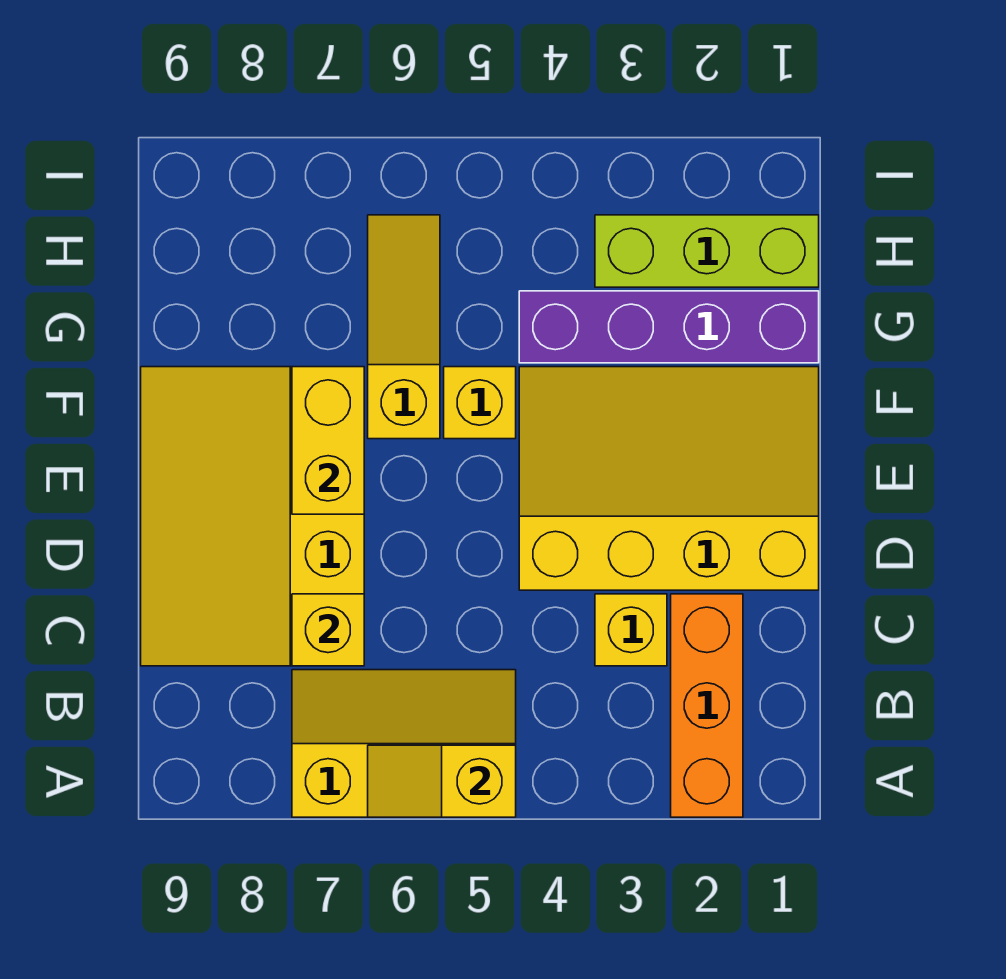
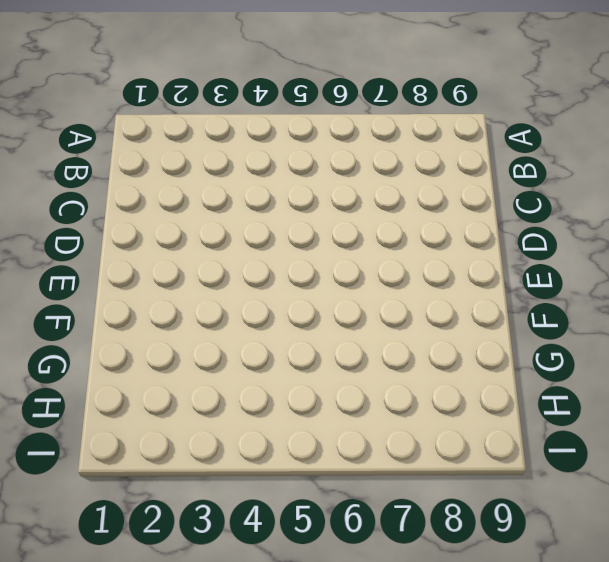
none -> orange 1x3 brick [671,594,743,817]
none -> yellow 2x3 slope [292,670,516,817]
none -> yellow 1x1 brick [595,594,667,666]

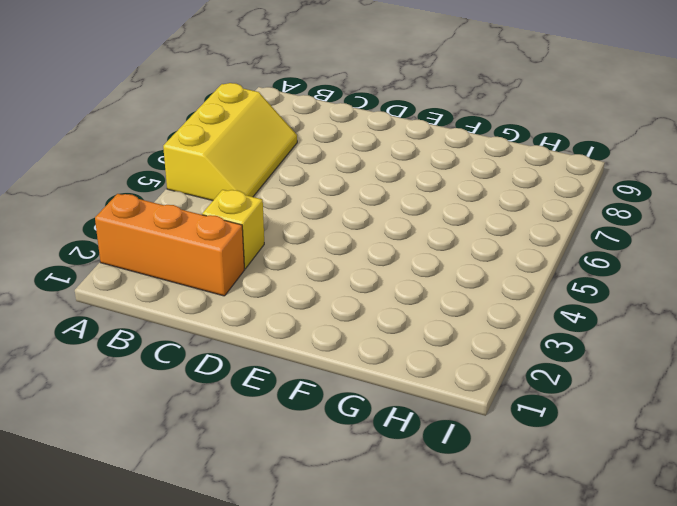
none -> yellow 3x4 slope [141,367,364,666]
none -> yellow 3x4 slope [519,367,819,590]
none -> yellow 1x1 brick [444,367,516,439]

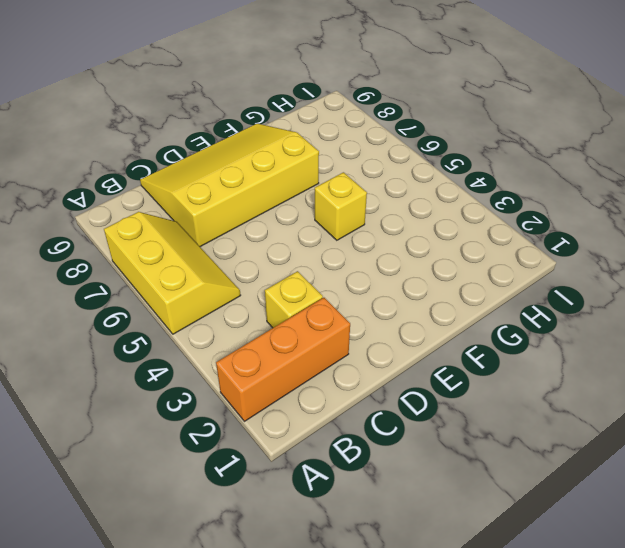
none -> yellow 3x4 slope [519,367,819,590]
none -> yellow 1x3 slope [368,215,440,439]
none -> purple 1x4 brick [519,291,819,363]

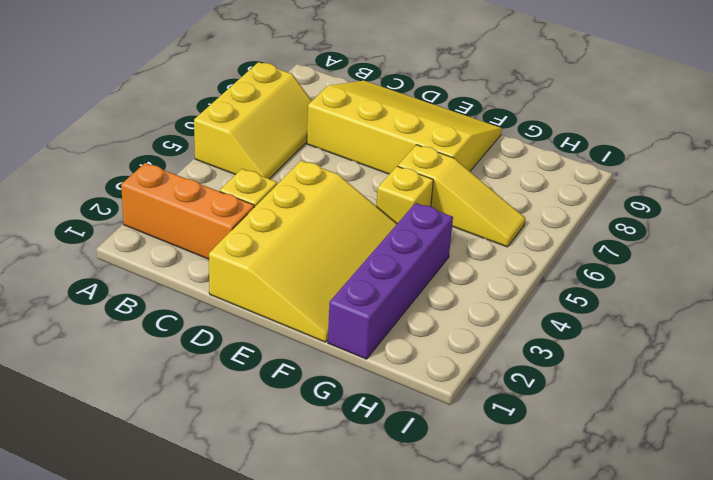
none -> lime 1x3 brick [595,215,819,287]
none -> yellow 1x2 slope [368,745,516,817]
none -> yellow 1x1 brick [292,594,364,666]

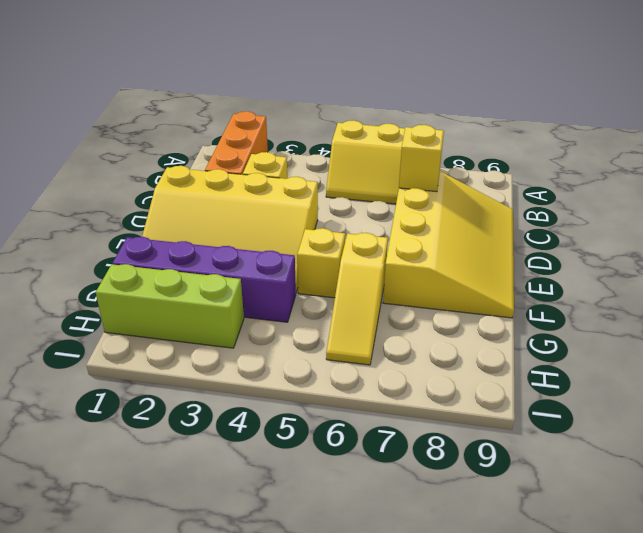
none -> yellow 1x2 slope [368,745,516,817]
none -> yellow 1x2 brick [292,367,364,514]

